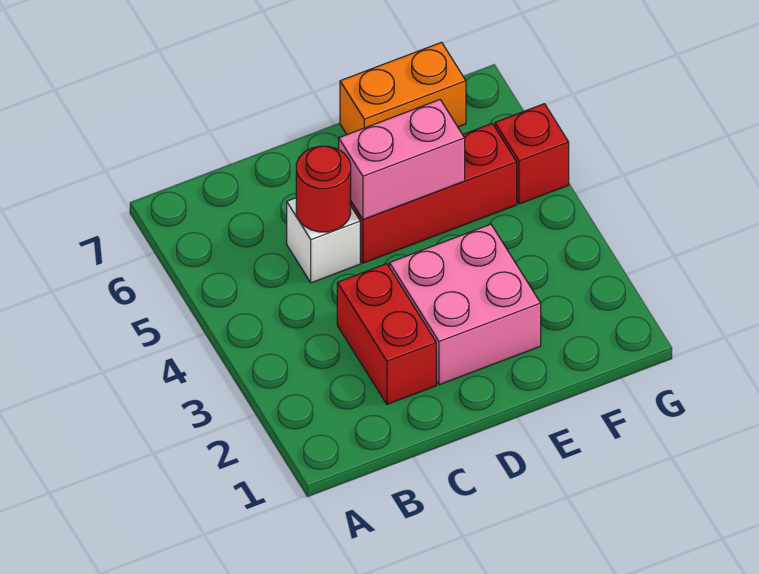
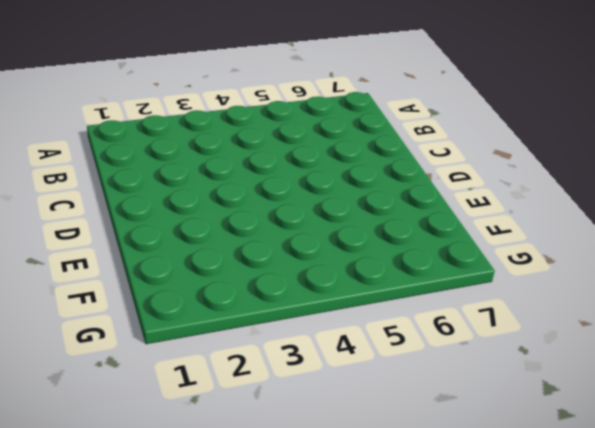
none -> red 1x2 brick [337,264,436,404]
none -> white 1x1 brick [287,198,360,283]

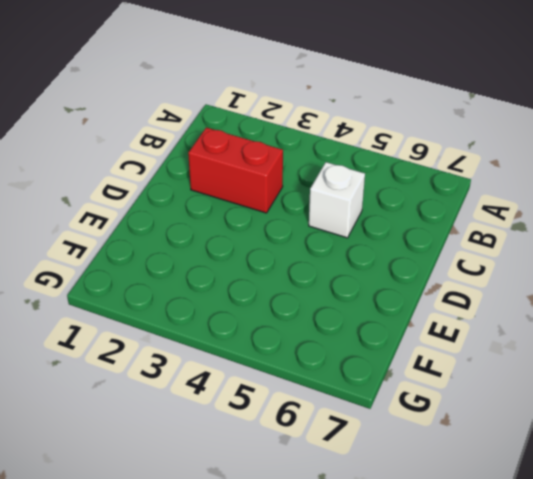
none -> pink 2x2 brick [389,224,541,385]
none -> red 1x3 brick [351,124,517,263]

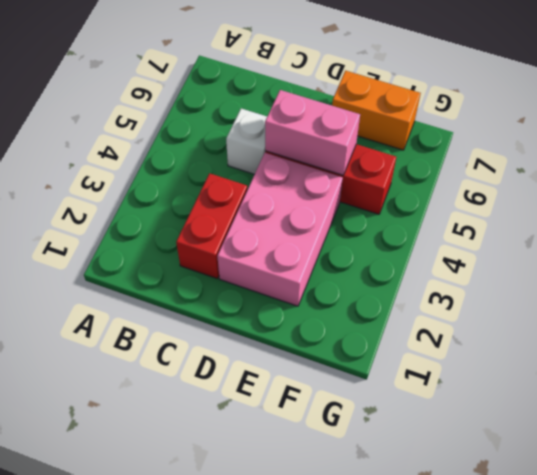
pink 2x3 brick [217,153,343,306] -> pink 2x2 brick [389,224,541,385]
none -> red 1x1 brick [495,104,569,204]
none -> red 1x1 round brick [296,146,351,232]

